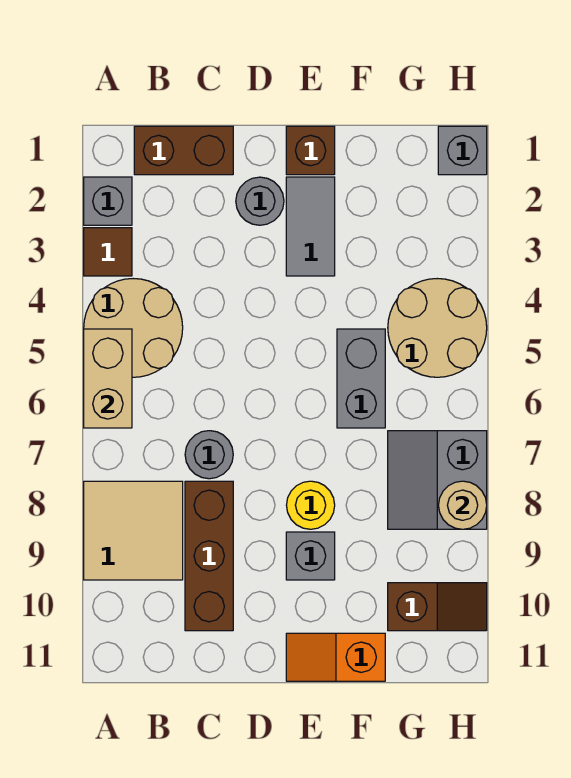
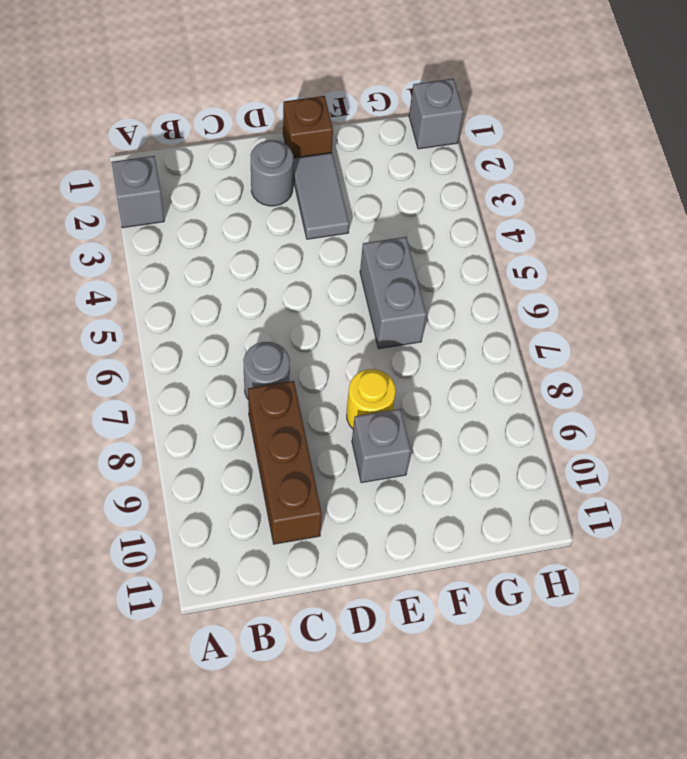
none -> brown 1x1 tile [84,228,132,276]
none -> tan 2x2 round brick [84,279,183,377]
none -> tan 2x2 tile [84,481,183,580]

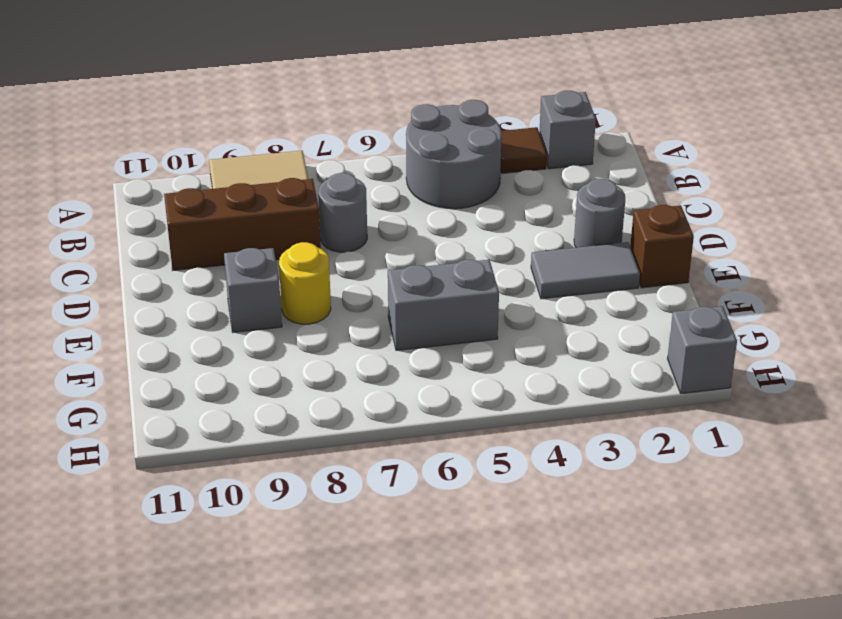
grey 2x2 round brick [406,100,502,209] -> tan 2x2 round brick [84,279,183,377]
none -> brown 1x2 brick [134,126,233,175]
none -> orange 1x2 slope [286,633,385,681]
none -> tan 2x2 round brick [388,279,487,377]

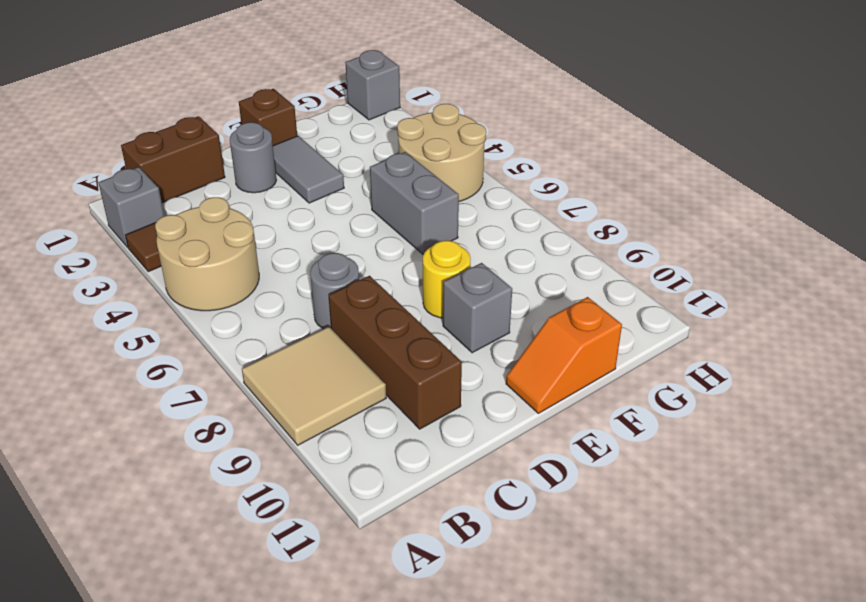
none -> grey 2x2 slope [388,431,487,529]
none -> brown 1x2 slope [388,583,487,631]
none -> tan 1x2 brick [84,329,132,428]

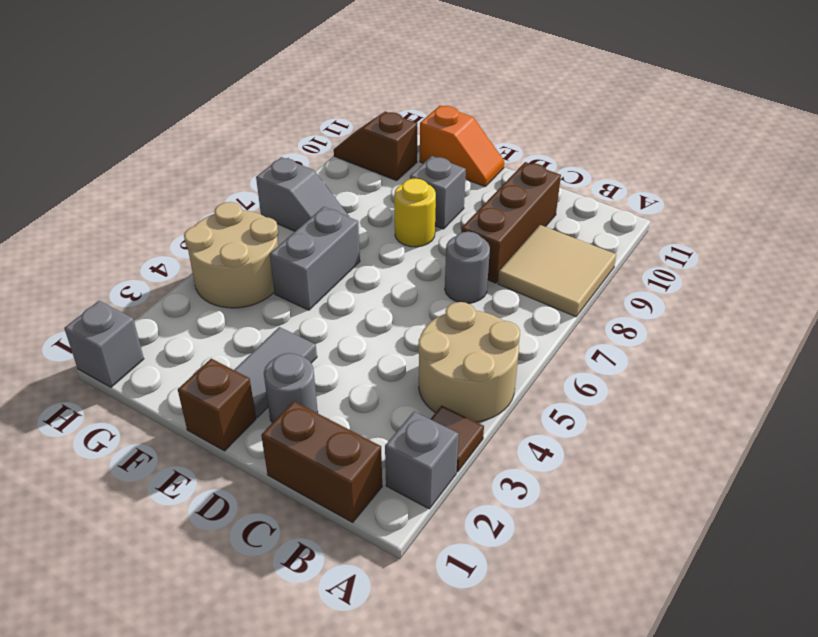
grey 1x2 slope [256,157,349,231] -> grey 2x2 slope [388,431,487,529]
none -> tan 1x2 brick [84,329,132,428]
none -> tan 1x1 round brick [439,481,487,529]

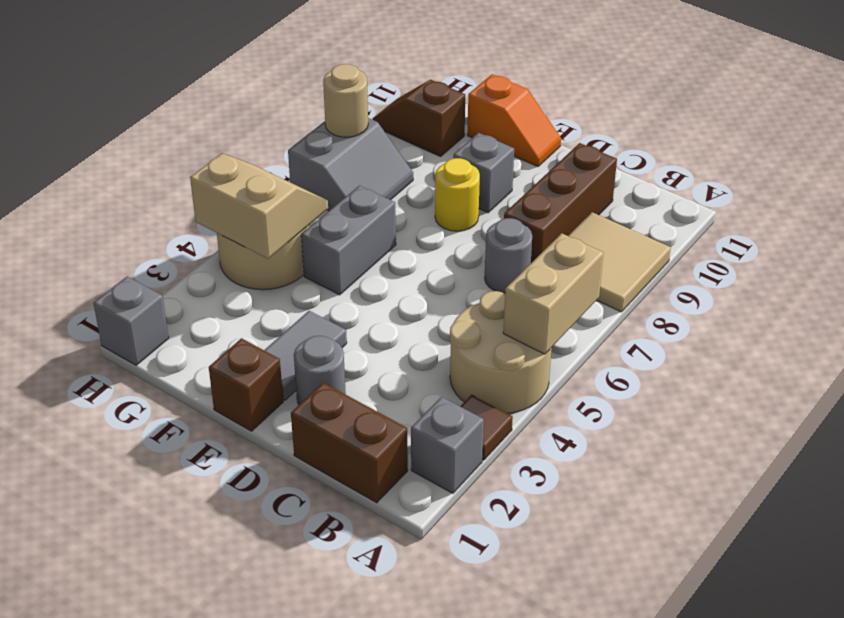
tan 2x2 slope [190,153,328,259] -> none

